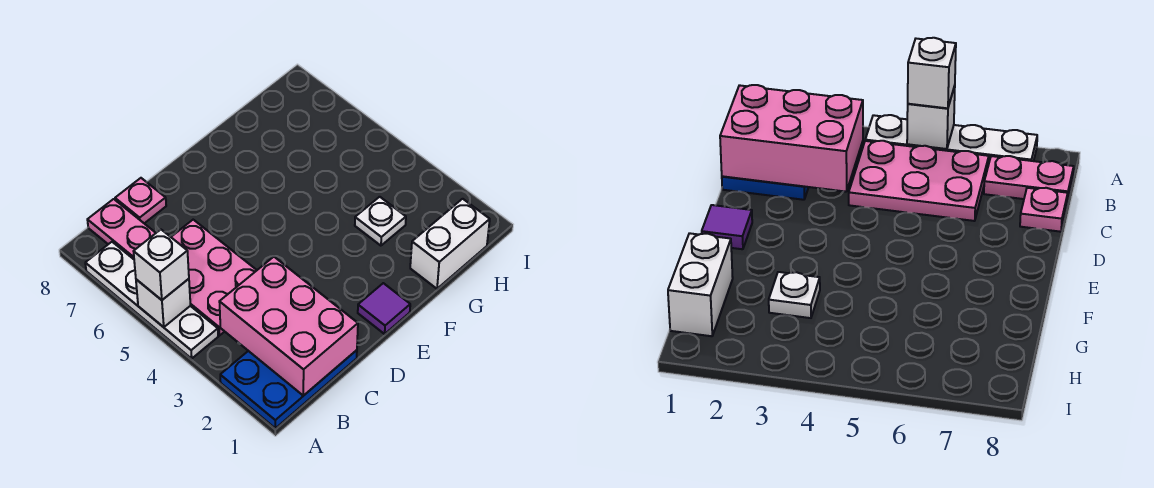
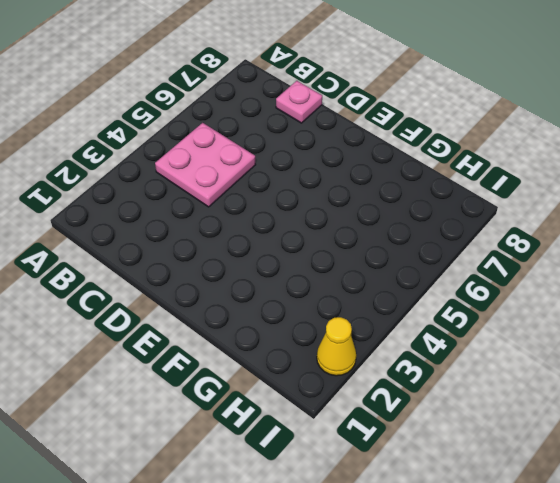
pink 2x2 plate [155,123,256,207] -> pink 2x3 plate [171,220,257,335]
yellow 1x1 cone [317,317,356,376] -> none
none -> blue 2x3 plate [220,350,357,428]
none -> white 1x4 plate [85,242,218,358]

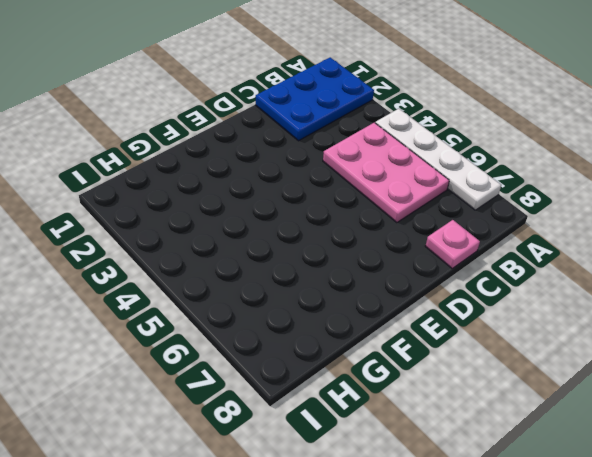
none -> pink 1x2 plate [87,199,156,259]
none -> purple 1x1 tile [358,283,410,334]

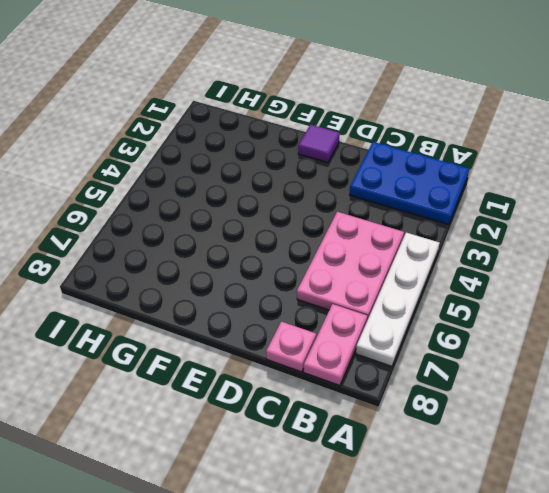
none -> white 1x2 brick [410,199,490,289]
none -> white 1x1 plate [355,197,406,246]

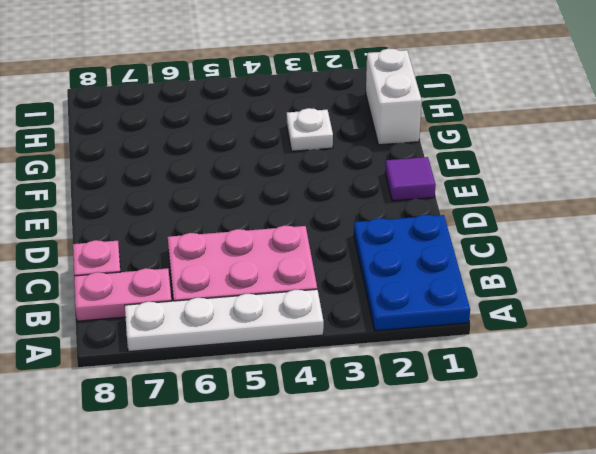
none -> white 1x1 brick [136,279,191,327]
none -> pink 2x3 brick [219,257,358,396]

